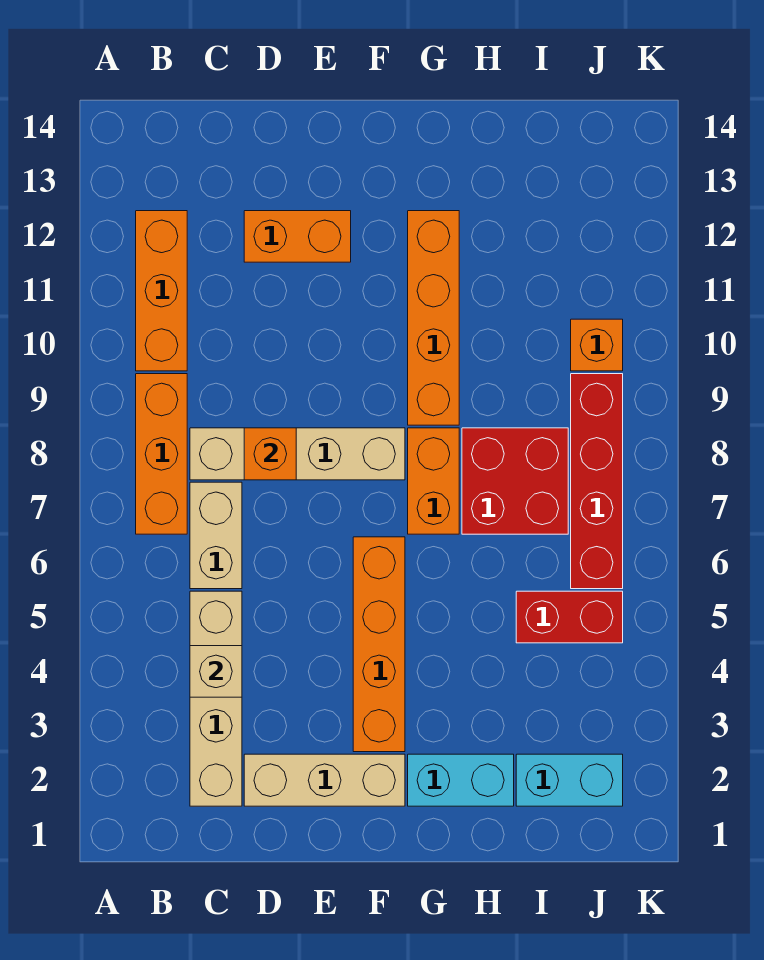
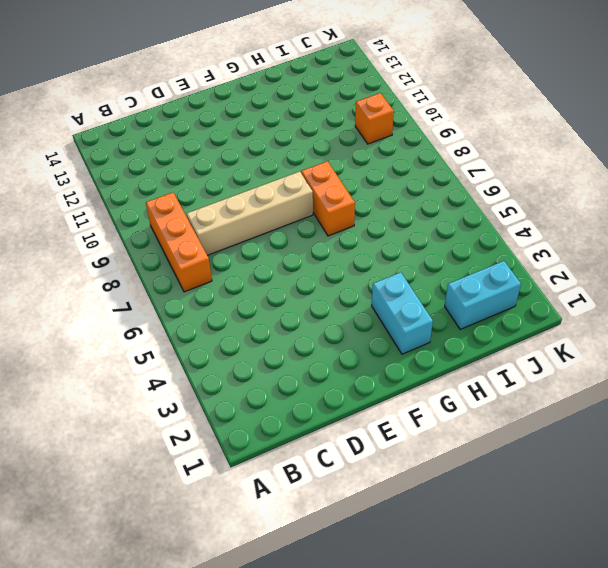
cyan 1x2 brick [372,272,433,354] -> cyan 1x2 brick turned to [408,754,514,806]
none -> orange 1x3 brick [136,211,187,371]
none -> tan 1x4 brick [190,591,242,806]
none -> tan 1x2 brick [190,482,242,589]

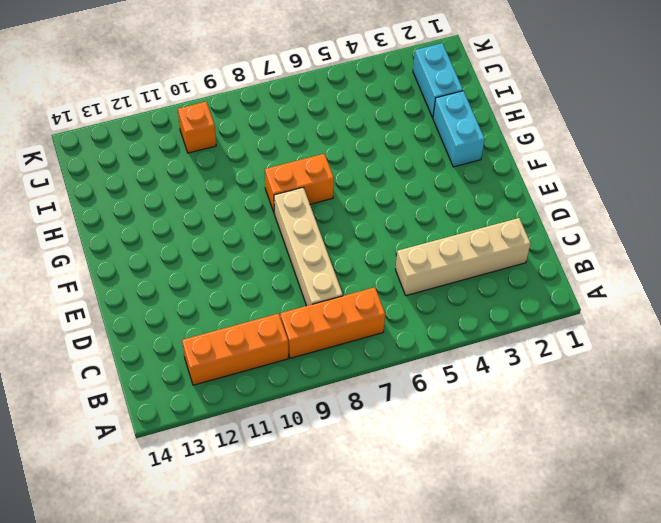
none -> tan 1x2 brick [190,482,242,589]
none -> tan 1x3 brick [244,754,405,806]
none -> orange 1x2 brick [244,211,351,262]

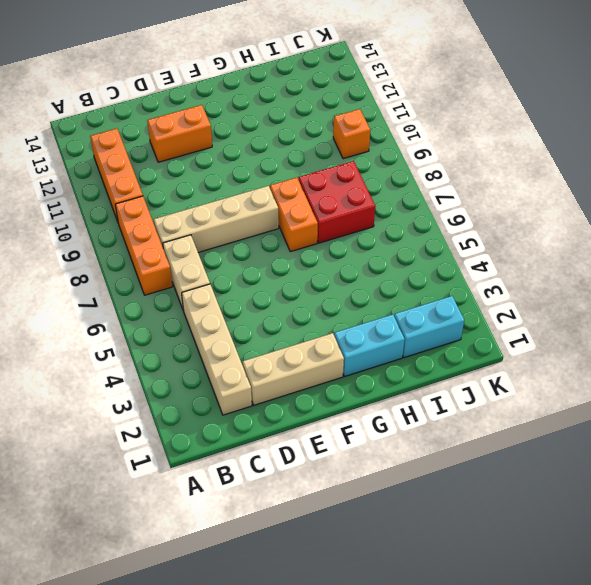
none -> orange 1x4 brick [353,537,405,752]
none -> orange 1x4 brick [408,211,459,425]
none -> red 1x2 brick [516,591,623,643]

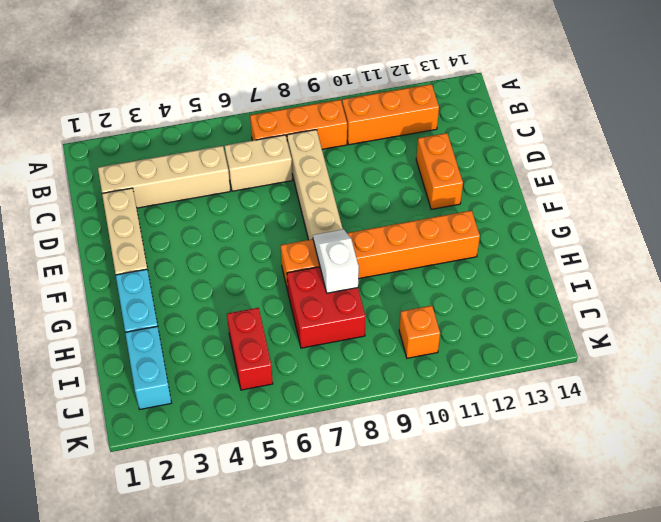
white 1x2 slope [313,229,359,293] -> none
none -> orange 1x4 brick [353,537,405,752]
none -> red 1x4 brick [571,374,623,589]
none -> tan 1x1 brick [190,646,242,697]

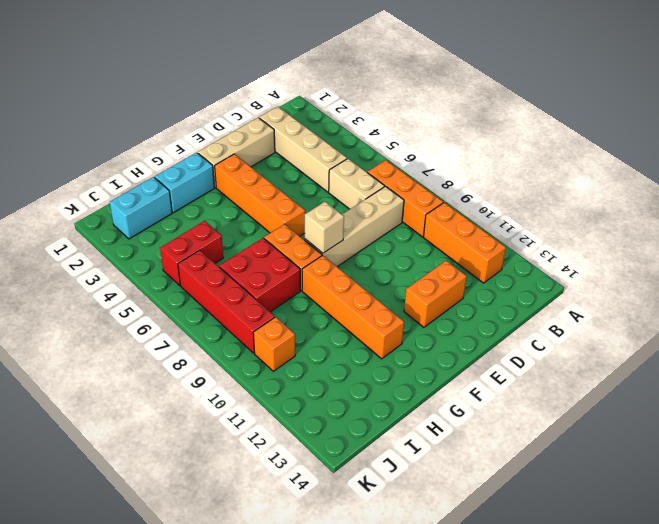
tan 1x1 brick [305,202,344,253] -> tan 1x1 brick moved to [190,646,242,697]
none -> orange 1x1 brick [244,428,296,480]

